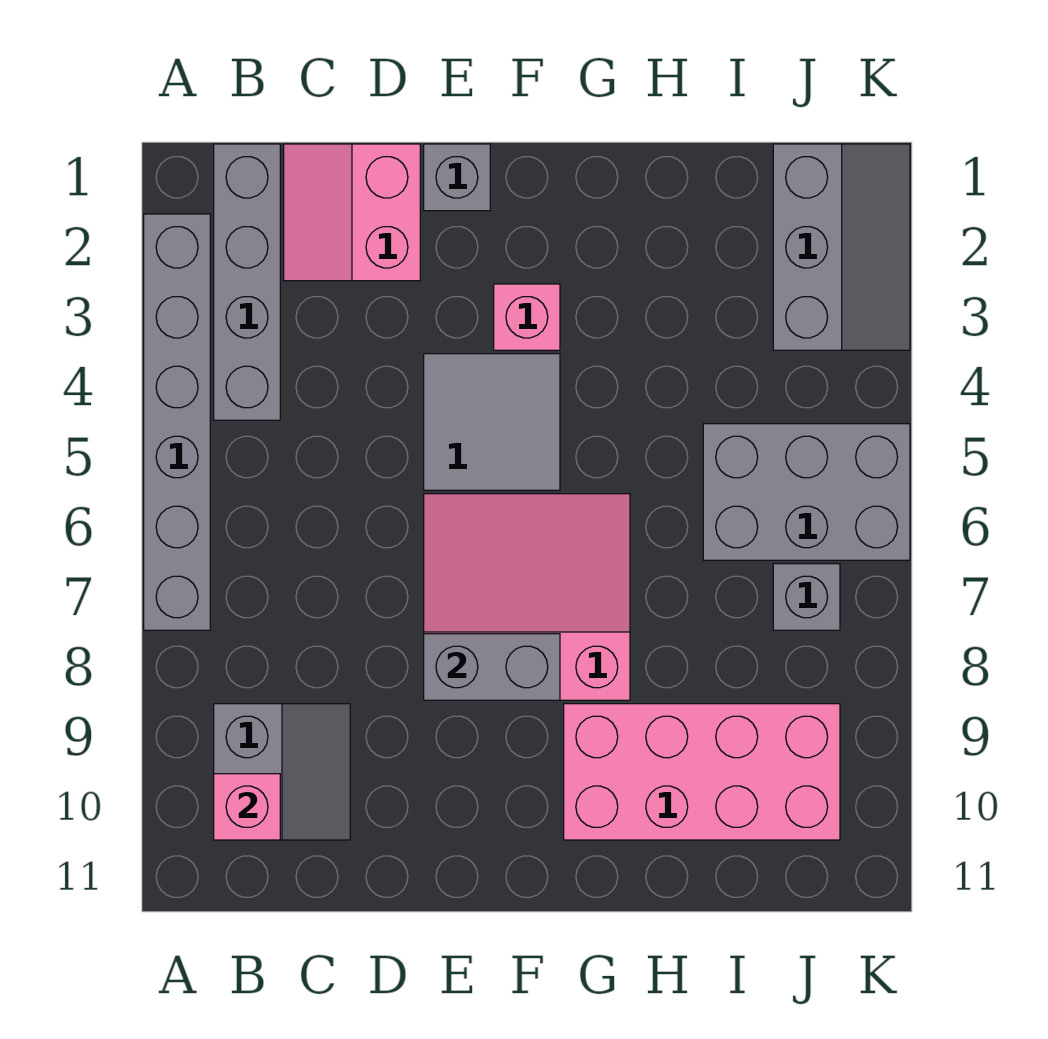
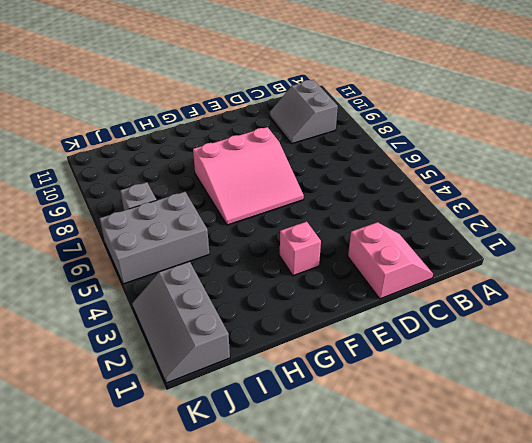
none -> grey 1x6 brick [144,214,210,630]
none -> grey 1x4 brick [214,144,280,420]
none -> grey 1x1 brick [424,144,490,211]

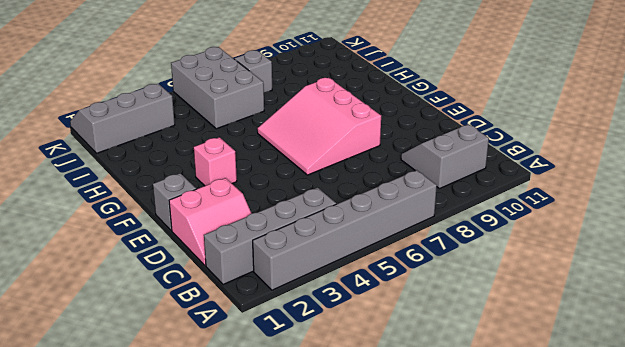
none -> grey 2x2 tile [424,354,560,490]
none -> pink 2x4 brick [564,704,840,840]
none -> pink 1x1 brick [214,774,280,840]

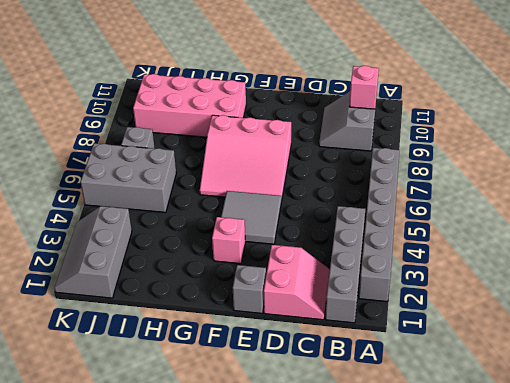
none -> grey 1x2 brick [424,634,560,700]

